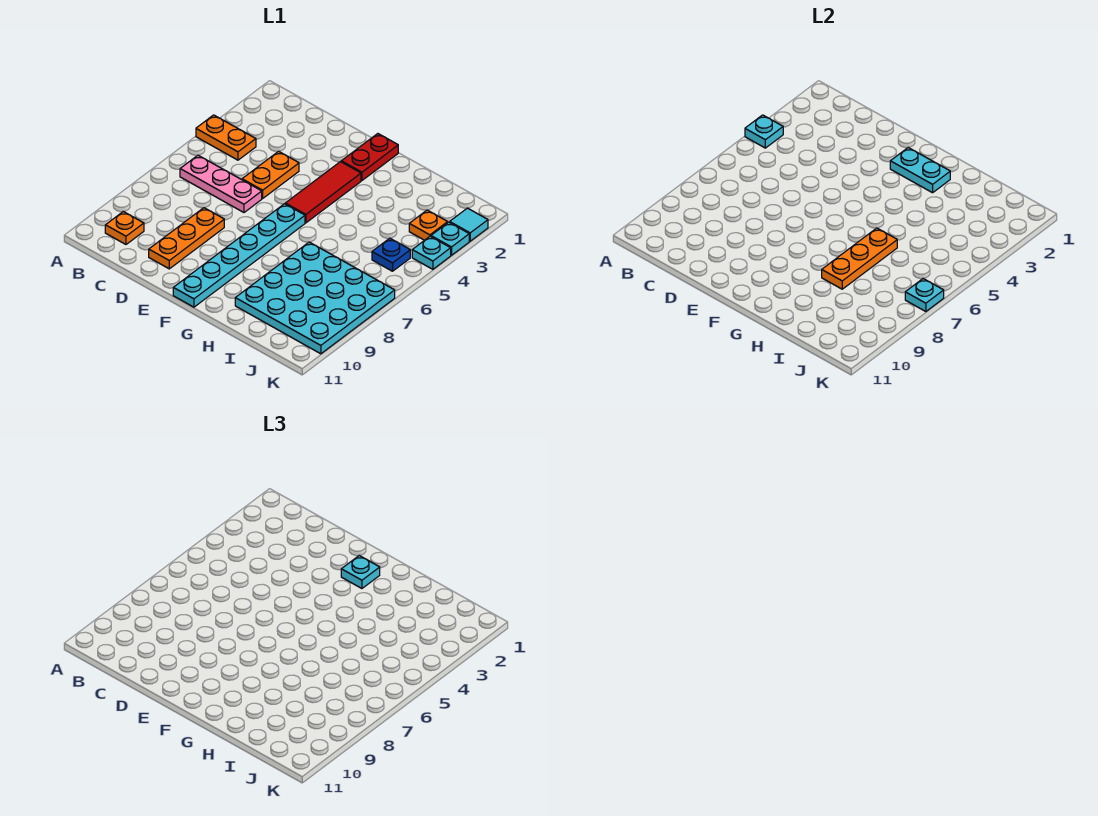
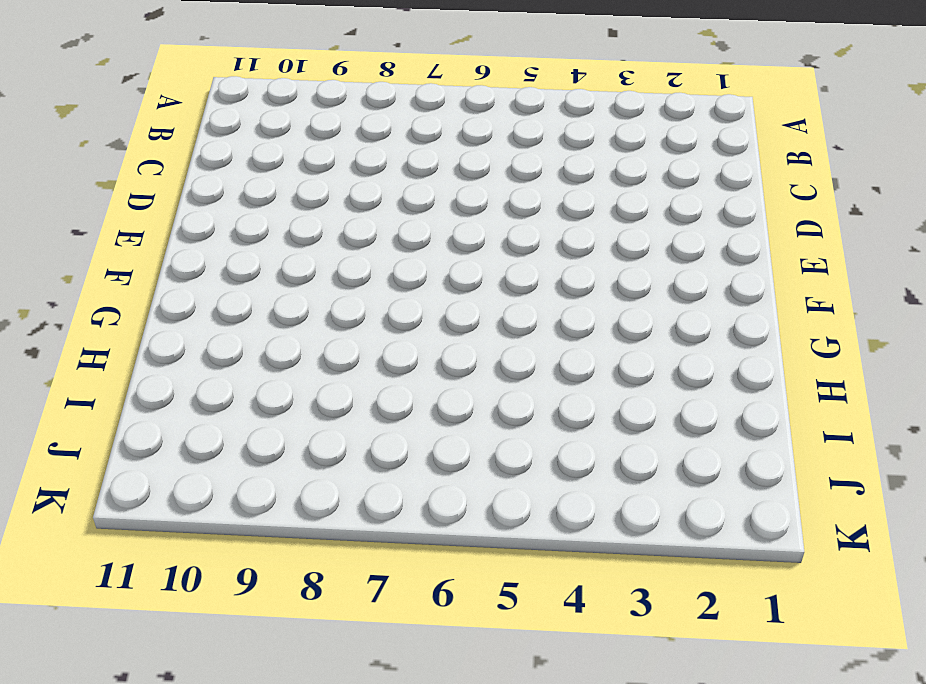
none -> orange 1x2 plate [196,115,256,160]
none -> pink 1x3 plate [180,155,262,212]
none -> orange 1x1 plate [105,211,144,244]

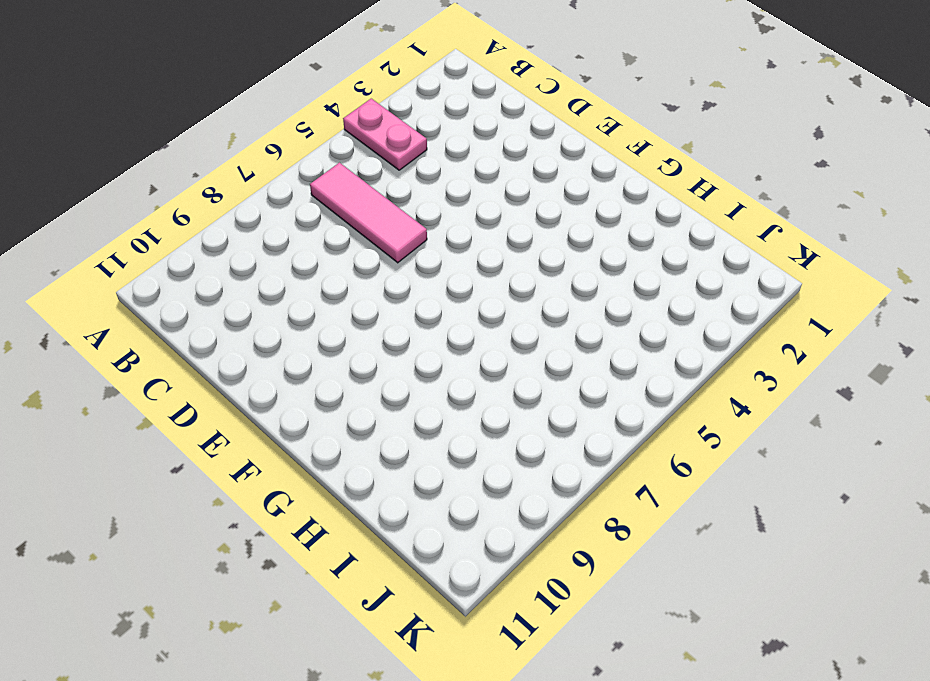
pink 1x2 plate [343,99,427,170] -> orange 1x2 plate [196,115,256,160]
pink 1x3 tile [310,163,427,263] -> pink 1x3 plate [180,155,262,212]
none -> orange 1x1 plate [105,211,144,244]
none -> orange 1x2 plate [242,151,299,198]
none -> orange 1x3 plate [149,208,224,269]

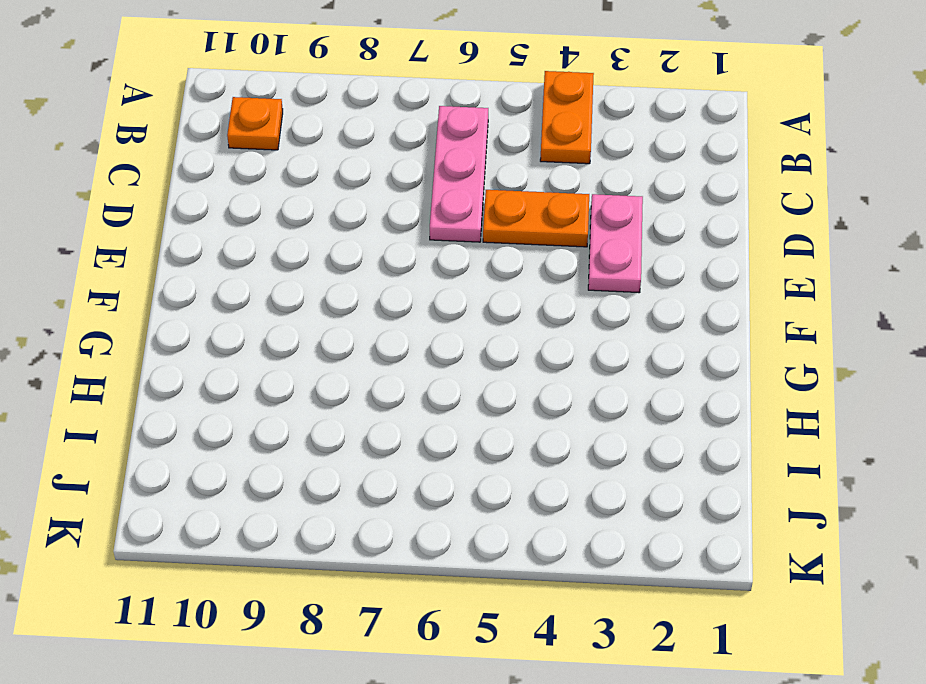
pink 1x2 plate [588,194,643,293] -> none
none -> orange 1x3 plate [149,208,224,269]
none -> red 1x2 plate [341,134,398,181]
none -> red 1x3 tile [285,161,361,223]

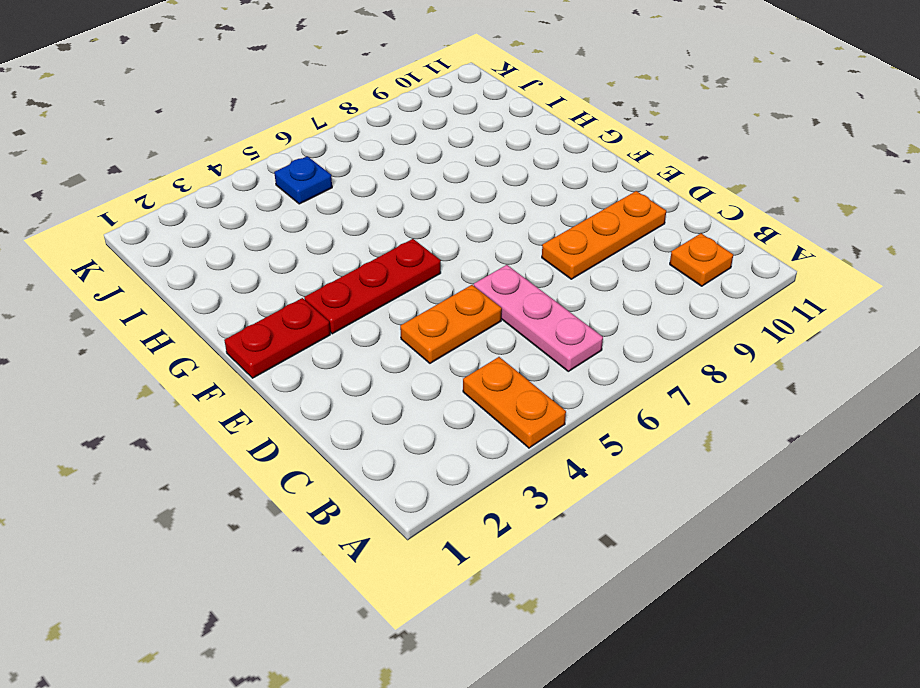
red 1x3 plate [304,239,441,334] -> red 1x3 tile [285,161,361,223]
none -> cyan 1x6 plate [173,204,305,307]
none -> cyan 4x4 plate [235,242,395,354]
none -> orange 1x1 plate [409,210,448,240]

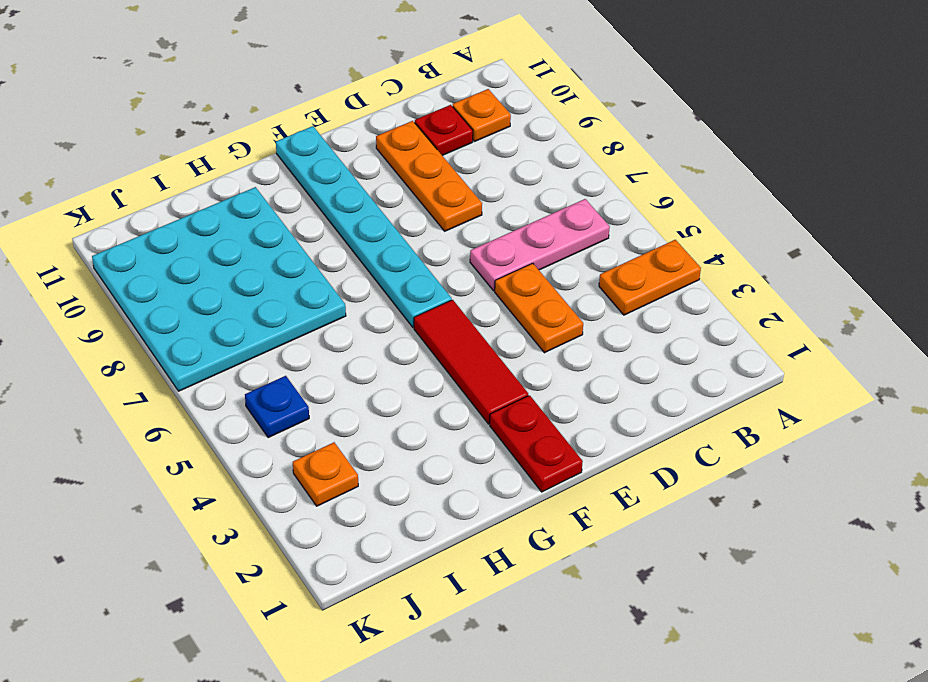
red 1x1 plate [415,105,473,156] -> none
none -> cyan 1x1 tile [450,208,488,241]
none -> cyan 1x1 plate [431,222,469,255]
none -> cyan 1x1 plate [412,236,451,269]

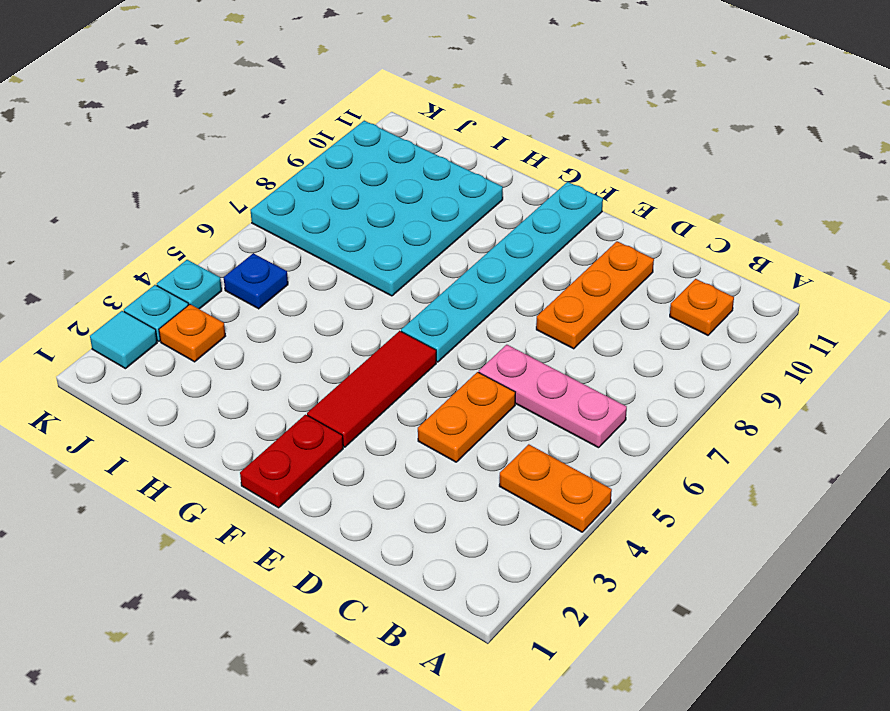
none -> cyan 1x1 plate [745,115,783,148]
none -> cyan 1x2 plate [890,147,950,193]
none -> orange 1x3 plate [822,228,897,289]

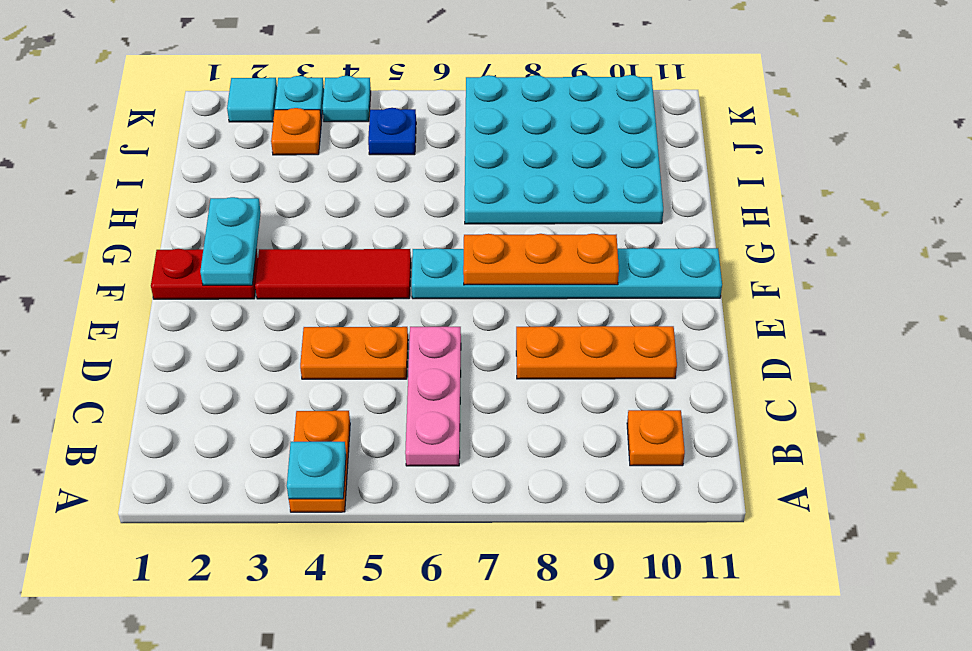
orange 1x3 plate [463,234,619,285] -> orange 1x3 plate moved to [822,228,897,289]
none -> cyan 1x1 plate [905,279,944,312]
none -> cyan 1x1 plate [341,555,380,589]

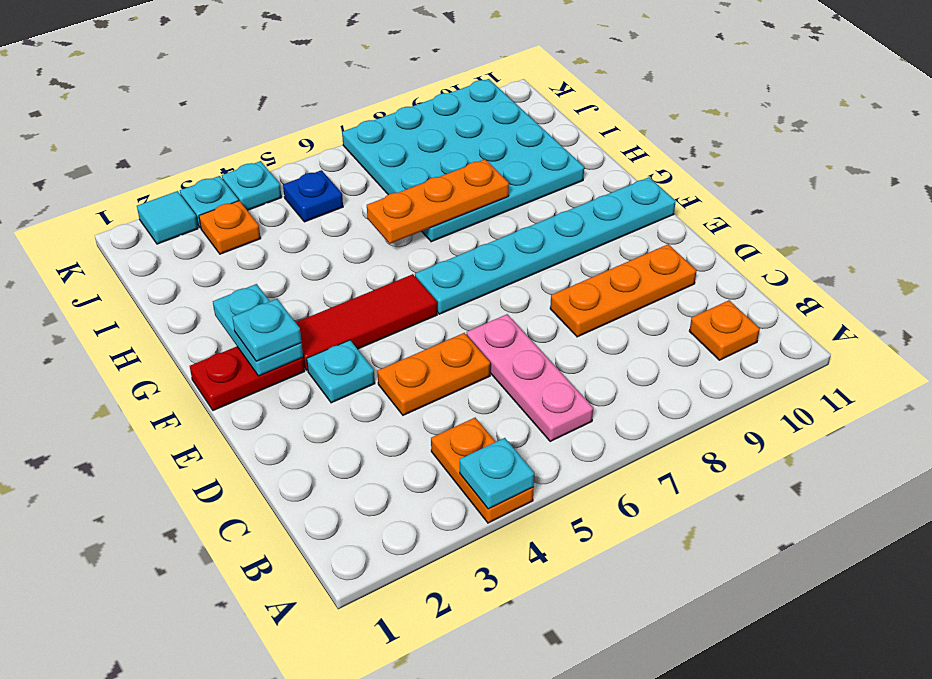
cyan 1x1 plate [307,340,375,403] -> cyan 1x1 plate moved to [905,279,944,312]

